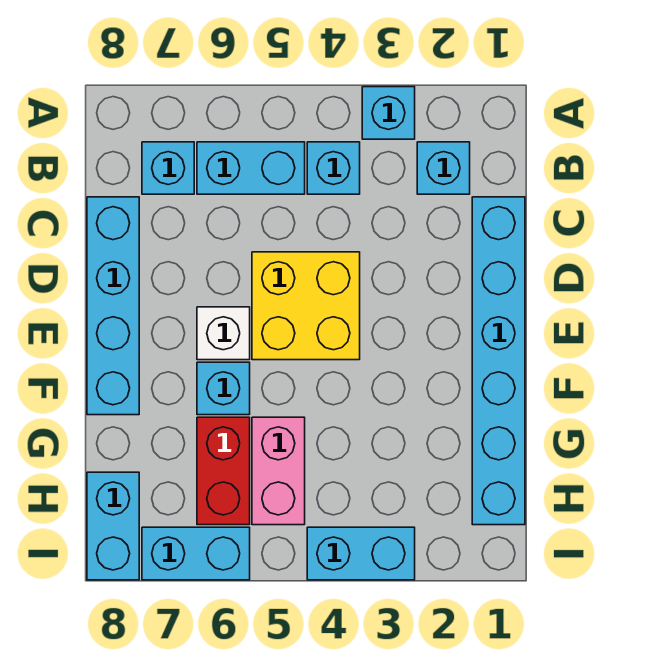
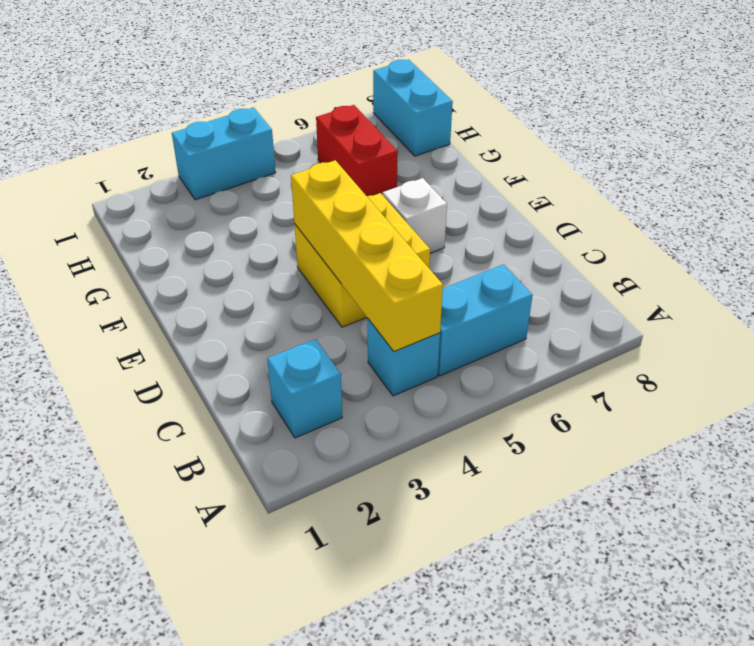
yellow 1x4 brick [291,160,443,351] -> none
none -> cyan 1x1 brick [362,87,415,139]
none -> cyan 1x1 brick [142,142,194,194]
none -> cyan 1x6 brick [472,197,525,525]

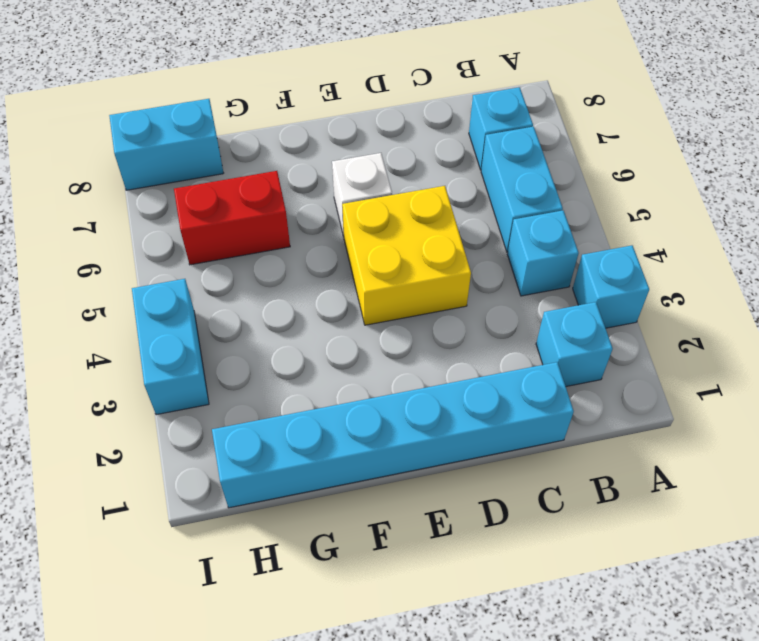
none -> cyan 1x4 brick [87,197,139,415]
none -> cyan 1x1 brick [197,362,250,415]
none -> pink 1x2 brick [252,417,305,525]

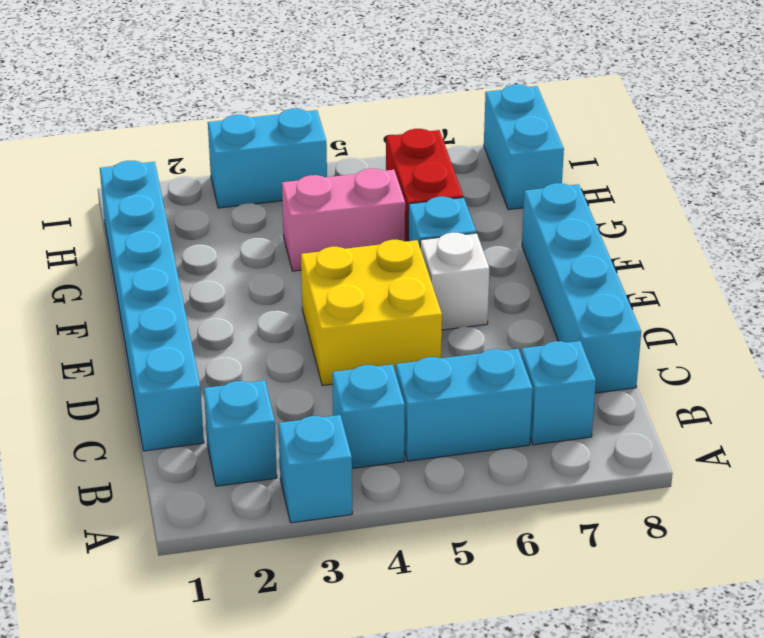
pink 1x2 brick [282,169,405,271] -> pink 1x2 brick turned to [252,417,305,525]
none -> cyan 1x2 brick [142,527,250,580]

